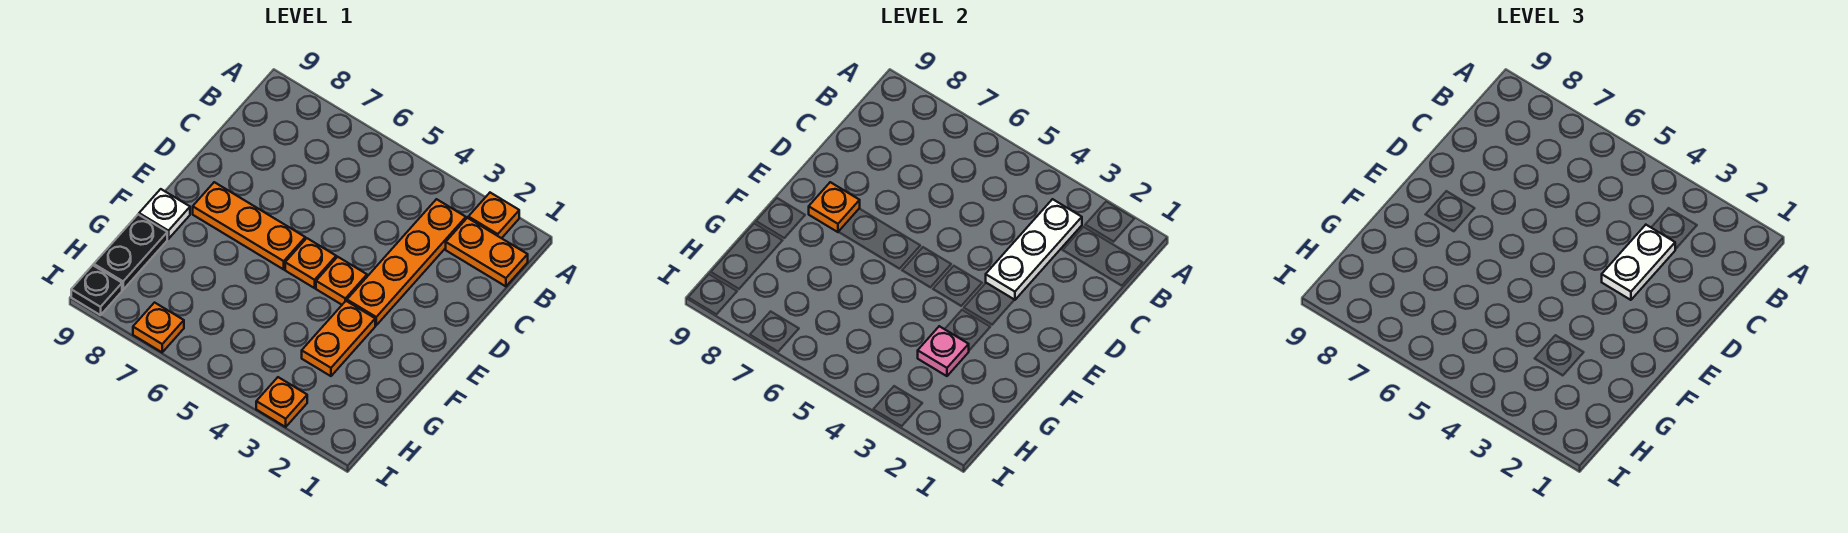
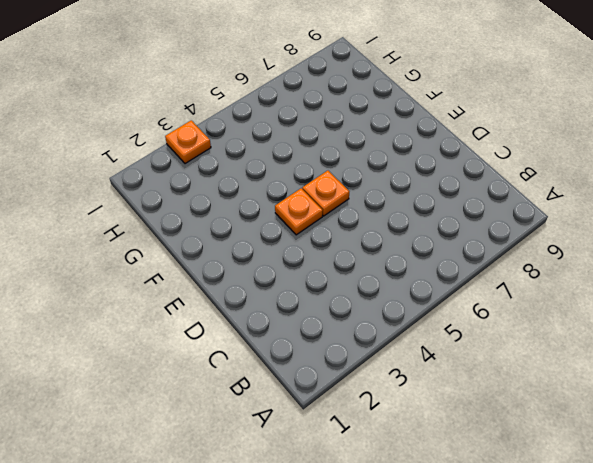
none -> orange 1x1 plate [468,193,519,238]
none -> orange 1x2 plate [446,218,528,286]
none -> orange 1x4 plate [347,199,466,325]

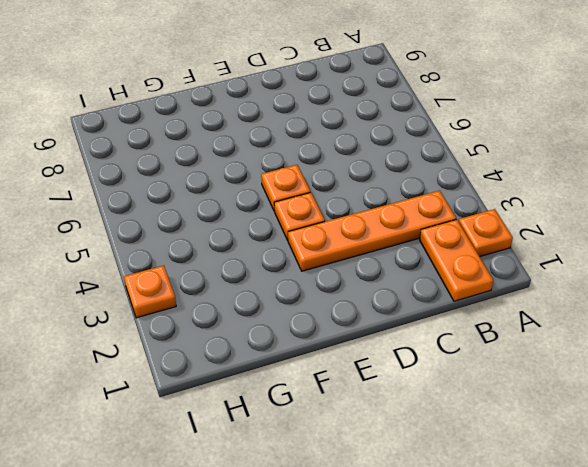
none -> orange 1x3 plate [193,182,305,269]
none -> orange 1x2 plate [302,301,375,376]
none -> white 1x1 plate [139,189,190,239]

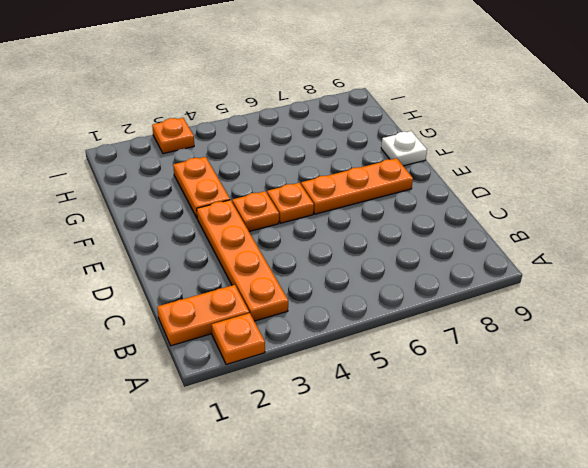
none -> black 1x2 plate [94,214,167,290]
none -> orange 1x1 plate [133,303,184,352]
none -> black 1x1 plate [71,265,122,315]

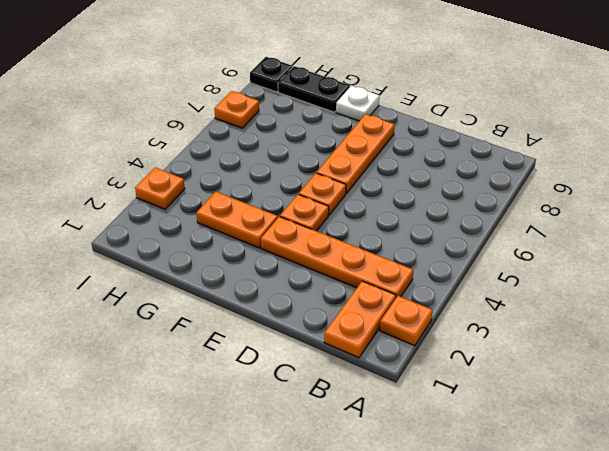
none -> white 1x3 plate [986,199,1082,300]
none -> orange 1x1 plate [809,182,860,232]
none -> pink 1x1 plate [918,326,969,376]

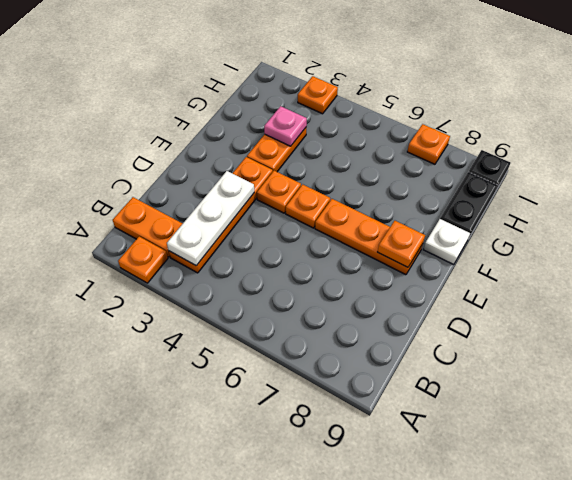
none -> white 1x2 plate [1602,225,1675,300]

